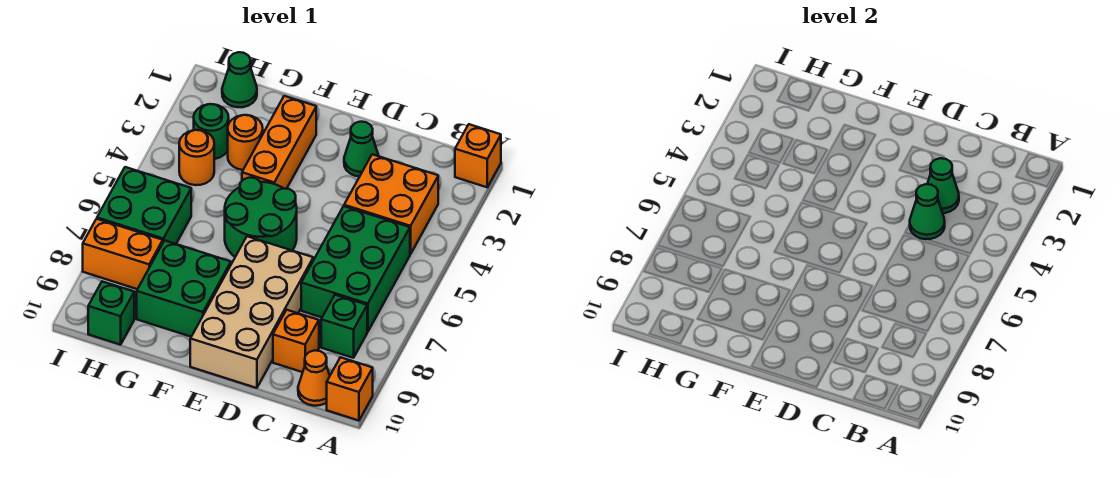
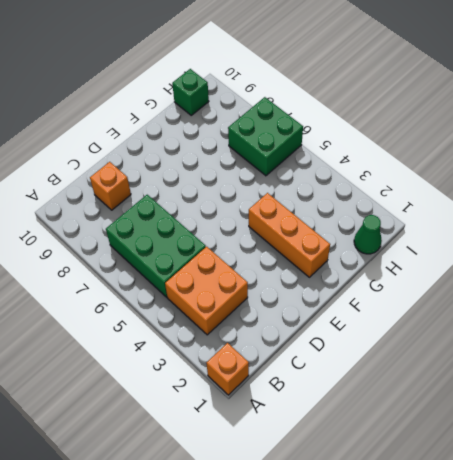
none -> orange 1x1 brick [327,357,373,421]
none -> green 1x1 brick [321,295,367,358]
none -> orange 1x1 cone [298,350,330,406]

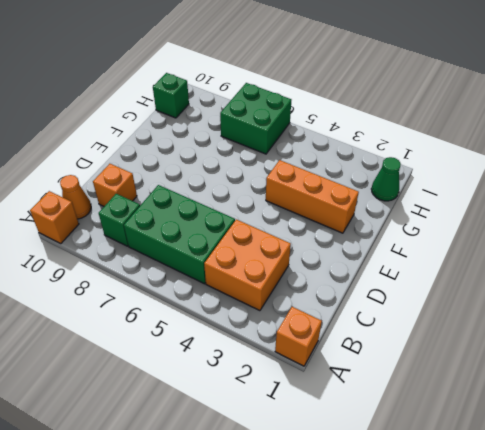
none -> green 1x1 cone [344,122,379,177]
none -> tan 2x4 brick [190,236,313,388]
none -> green 2x2 round brick [225,178,297,257]

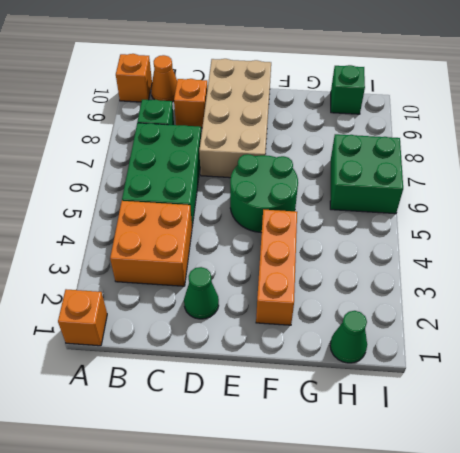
none -> green 2x2 brick [137,241,231,337]
none -> orange 1x1 round brick [228,115,263,170]
none -> green 1x1 round brick [194,104,229,159]

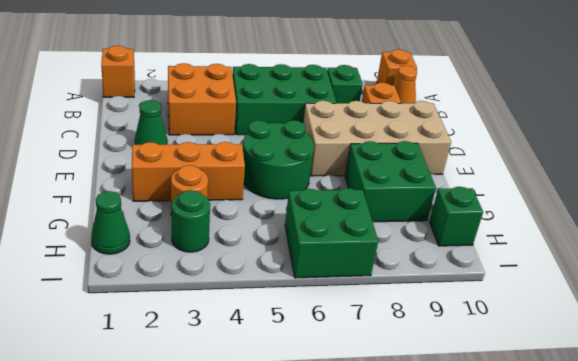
none -> orange 1x1 round brick [179,130,214,185]
none -> orange 1x2 brick [83,219,163,289]
none -> green 1x1 cone [927,158,959,213]

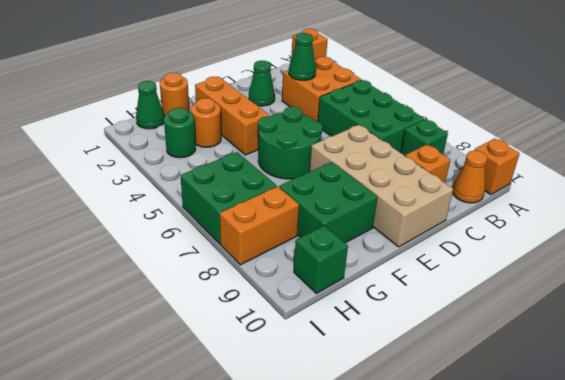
orange 1x1 round brick [160,73,189,116] -> orange 1x1 round brick moved to [179,130,214,185]
none -> green 1x1 cone [910,184,945,239]

